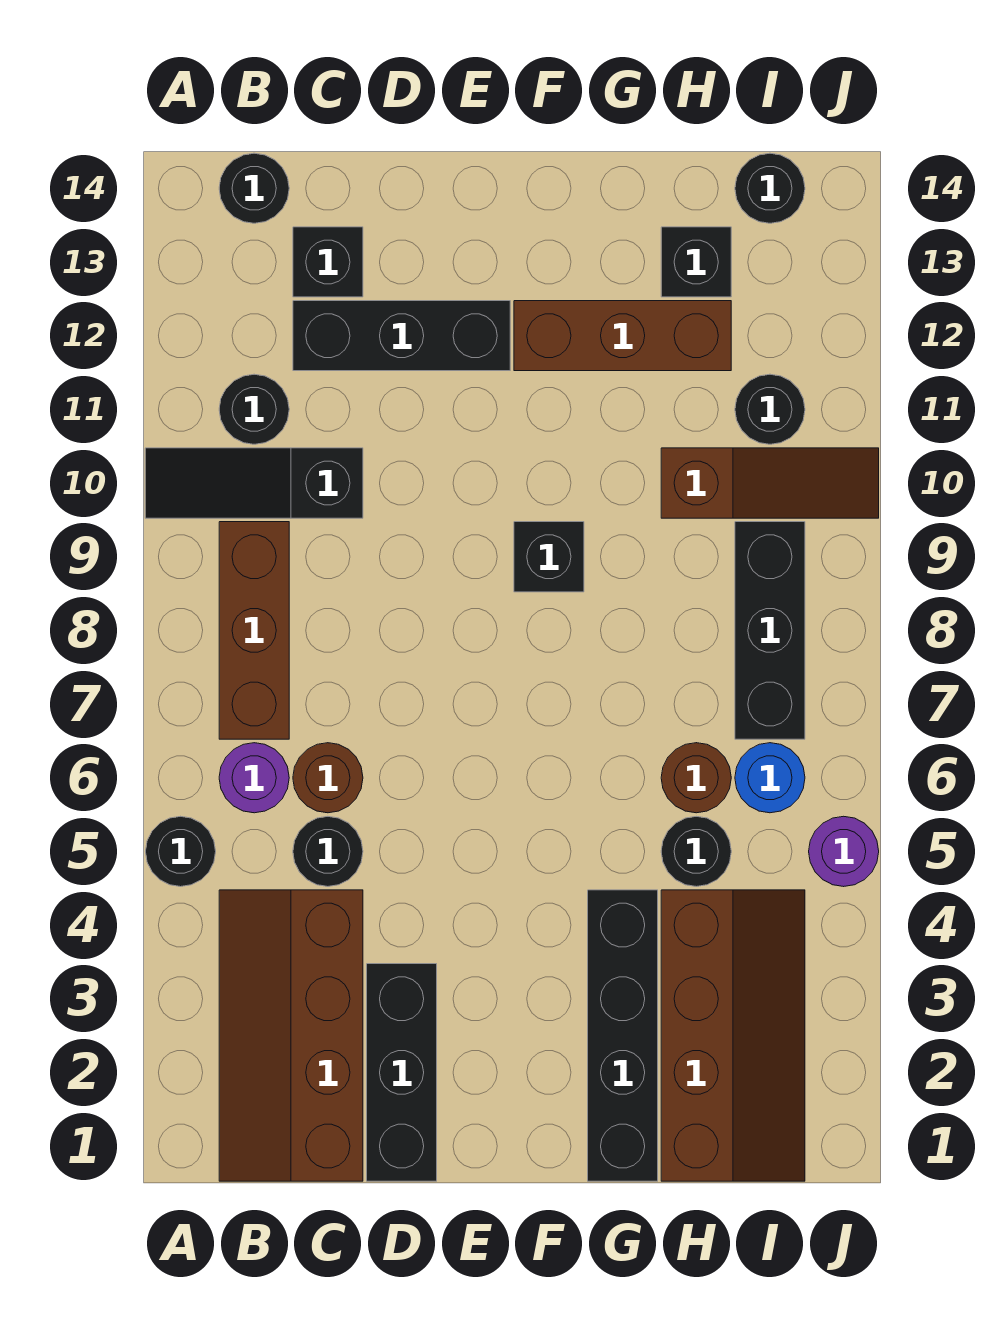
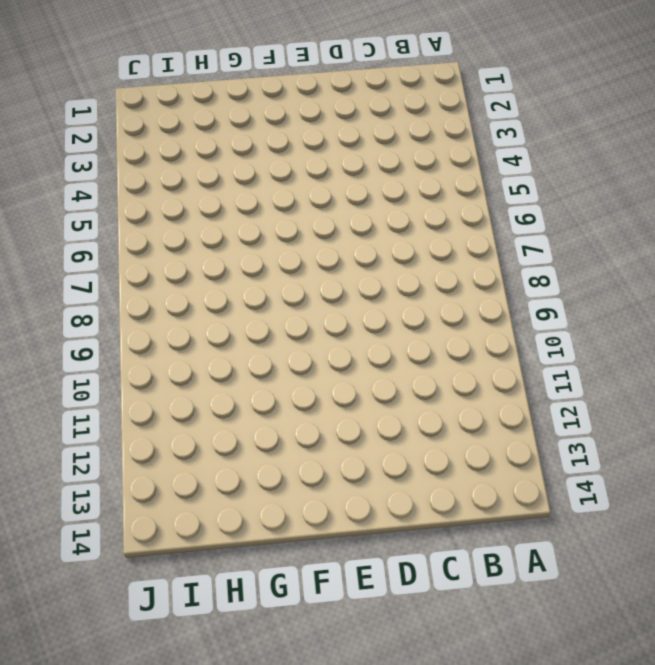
none -> black 1x1 round brick [146,816,216,887]
none -> black 1x3 slope [145,448,363,518]
none -> brown 2x4 slope [219,890,363,1181]

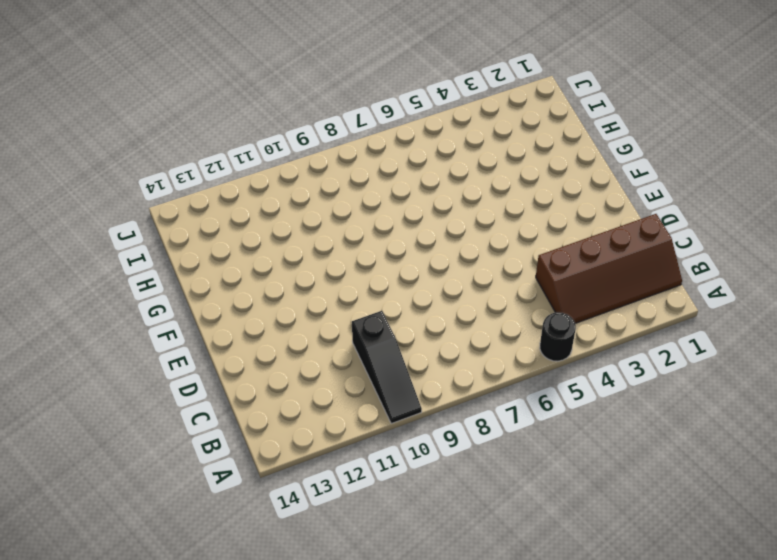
none -> purple 1x1 round brick [219,743,289,813]
none -> brown 1x3 brick [219,522,289,739]
none -> black 1x1 round brick [219,374,289,444]

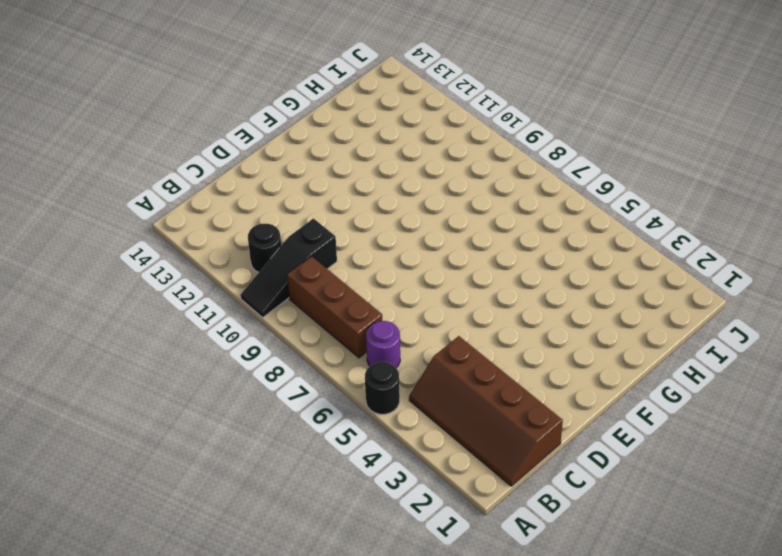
none -> black 1x1 round brick [219,153,289,223]
none -> black 1x1 round brick [293,816,363,887]
none -> brown 1x1 round brick [293,743,363,813]

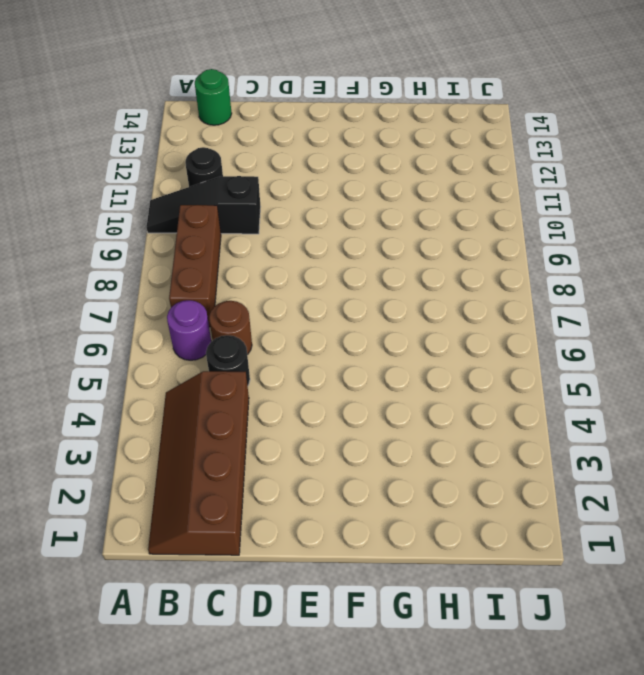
green 1x1 round brick [195,69,232,125] -> black 1x1 round brick [219,153,289,223]
none -> black 1x1 round brick [146,816,216,887]
none -> black 1x3 brick [293,301,510,371]
none -> black 1x1 brick [293,227,363,297]

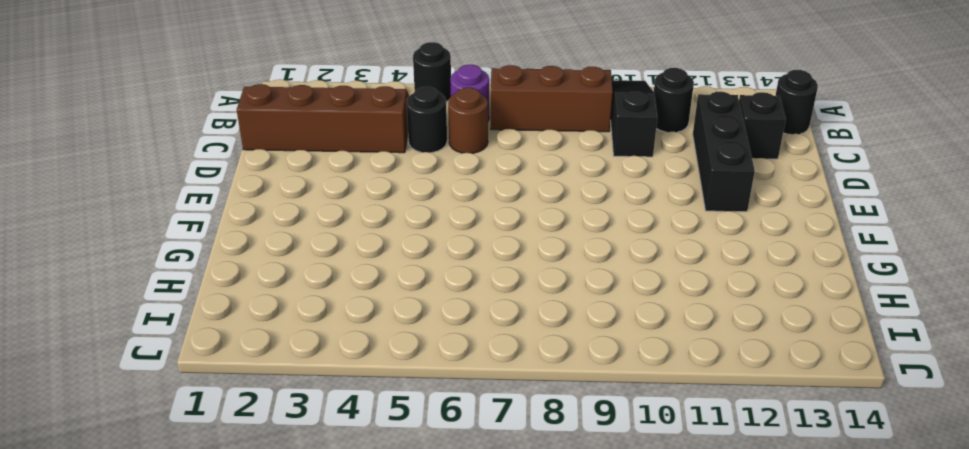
none -> black 1x3 brick [367,964,437,1181]
none -> black 1x1 brick [514,522,584,592]
none -> brown 1x3 brick [514,301,731,371]

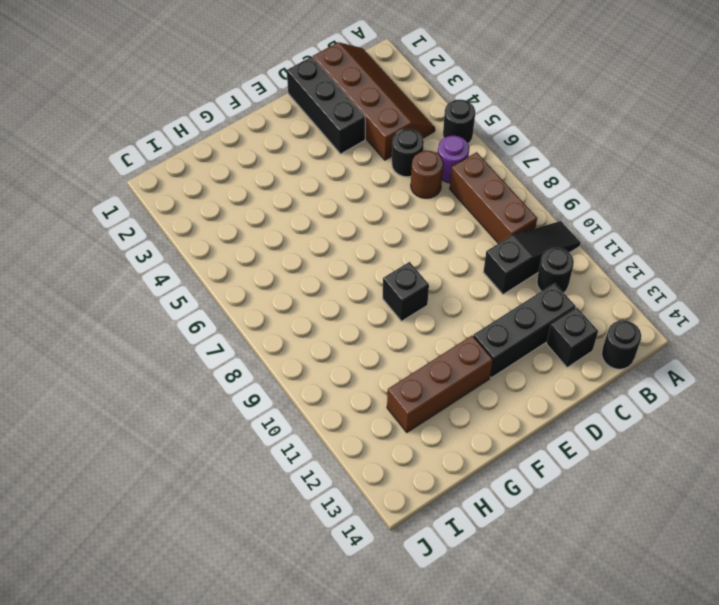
none -> black 1x4 brick [588,890,658,1181]
none -> brown 2x4 slope [661,890,805,1181]
none -> black 1x1 round brick [661,816,731,887]

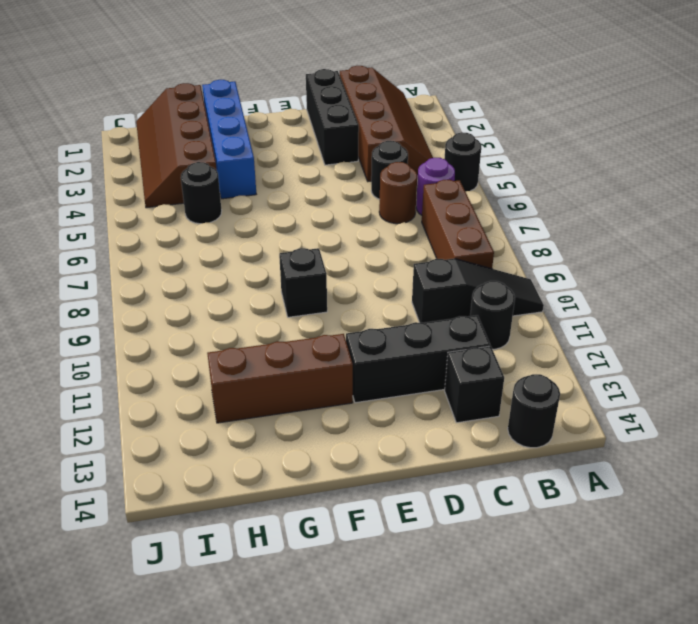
blue 1x4 brick [202,80,256,199] -> black 1x4 brick [588,890,658,1181]
none -> brown 1x1 round brick [661,743,731,813]
none -> brown 1x3 slope [661,448,879,518]
none -> black 1x1 brick [661,227,731,297]

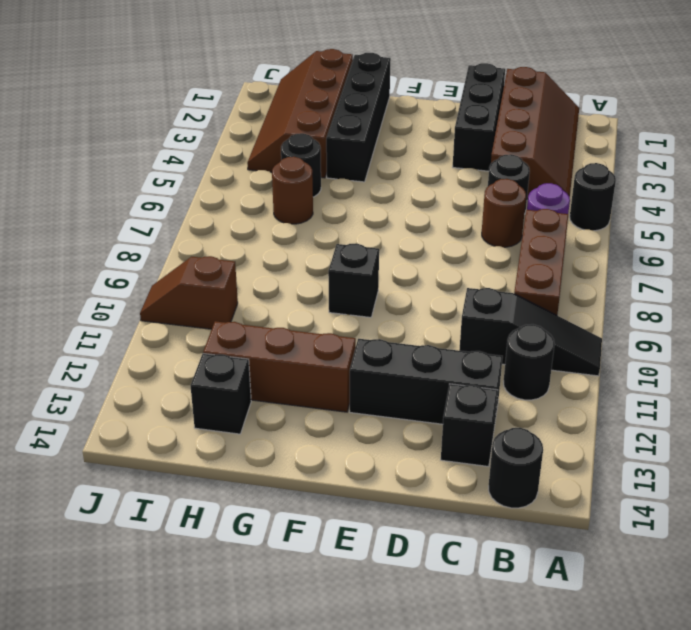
brown 1x2 slope [140,256,238,329] -> brown 1x3 slope [661,448,879,518]
none -> blue 1x1 round brick [735,743,805,813]
none -> black 1x3 brick [735,522,805,739]
none -> black 1x1 round brick [735,374,805,444]

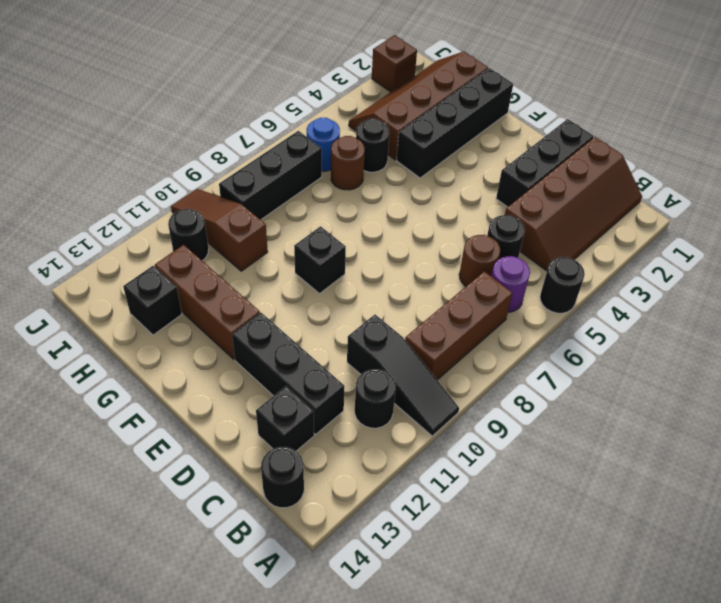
brown 1x1 brick [372,35,417,92] -> none
none -> black 1x1 round brick [735,153,805,223]
none -> purple 1x1 round brick [809,816,879,887]

